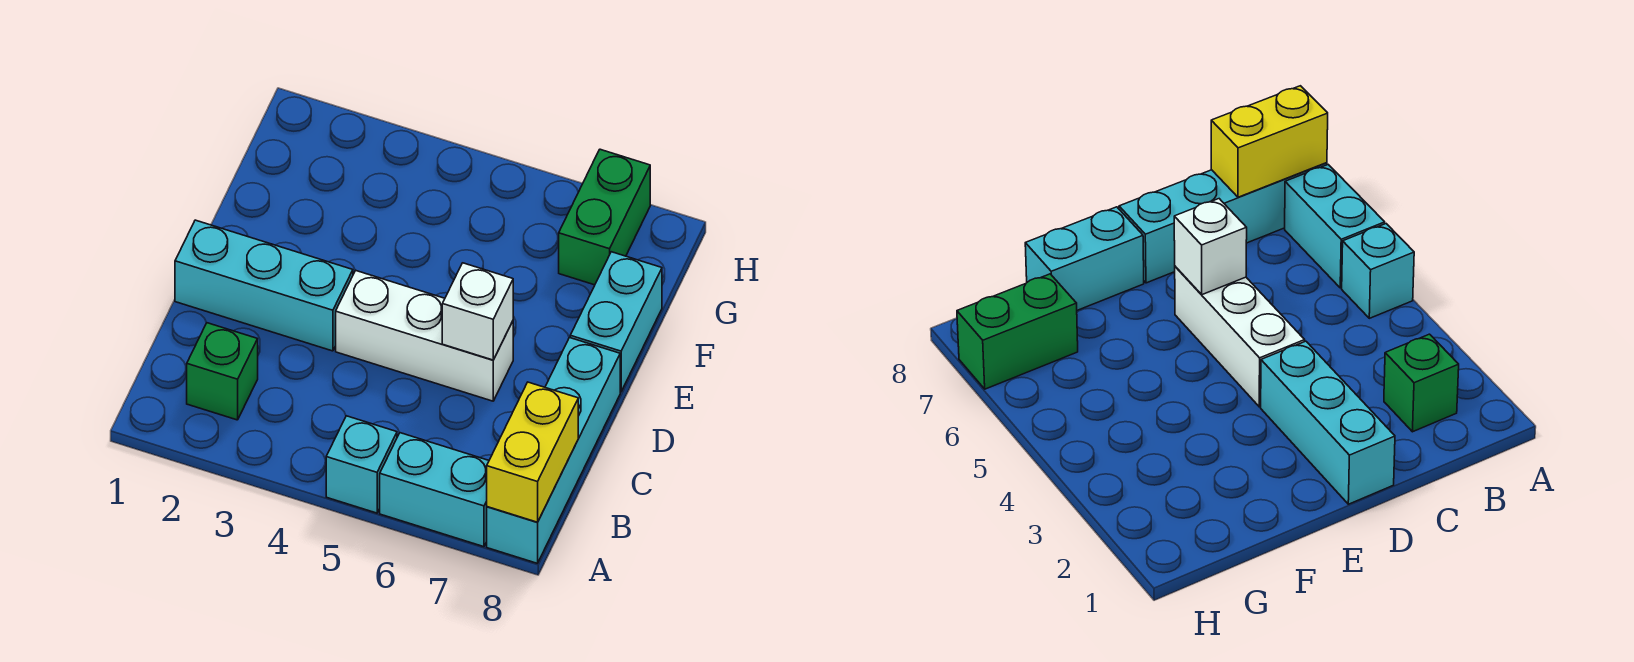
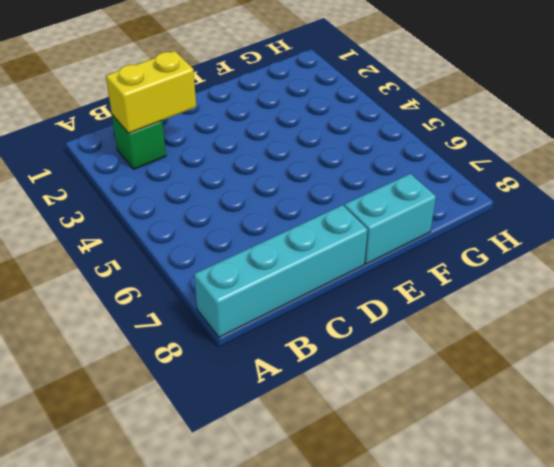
yellow 1x2 brick [106,51,196,133] -> yellow 1x2 brick moved to [487,382,578,522]
none -> cyan 1x1 brick [326,416,397,513]
none -> cyan 1x2 brick [380,433,489,547]

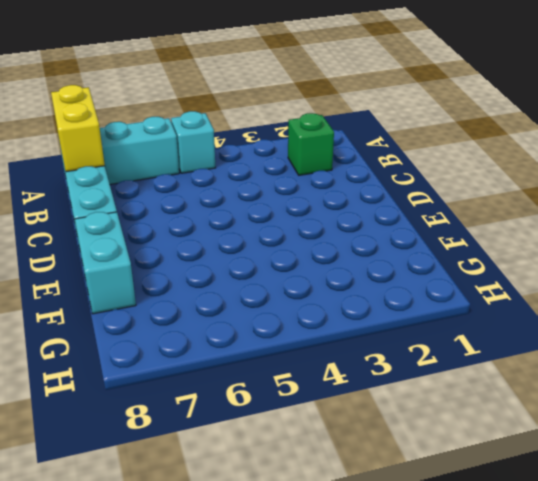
none -> cyan 1x3 brick [175,220,353,351]
none -> white 1x3 brick [336,270,513,401]

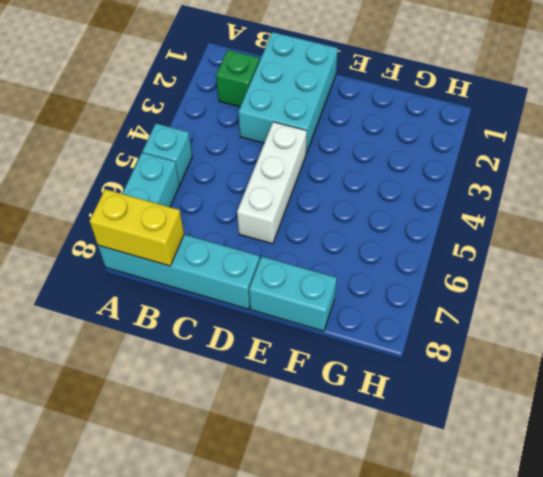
cyan 2x3 brick [238,32,338,154] -> cyan 1x3 brick [175,220,353,351]
none -> green 1x2 brick [559,149,650,285]
none -> white 1x1 brick [442,263,513,360]

